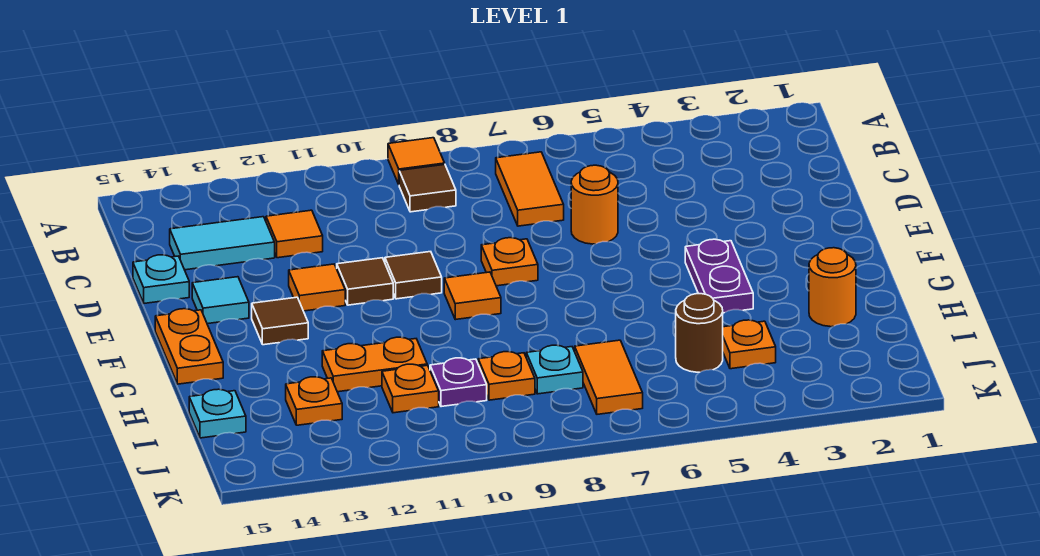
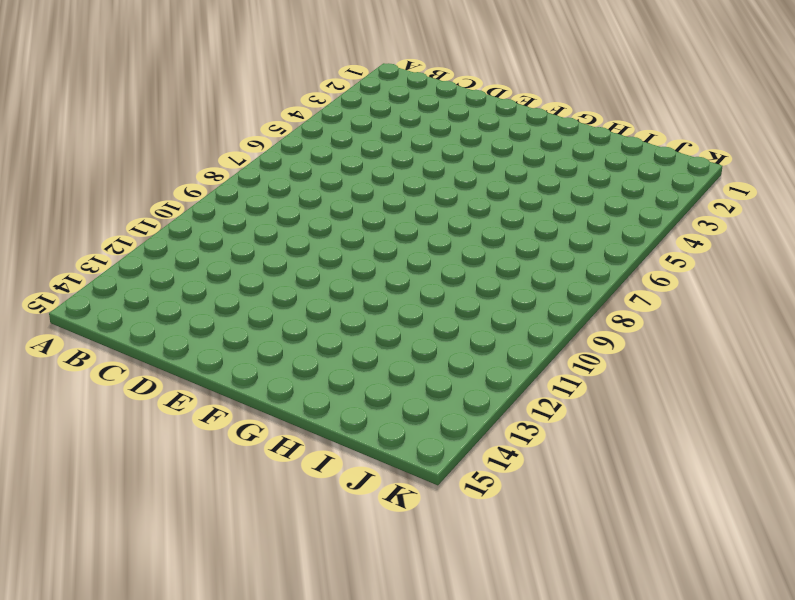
none -> orange 1x1 tile [388,138,445,184]
none -> orange 1x2 tile [496,152,564,226]
none -> brown 1x1 tile [399,165,456,212]

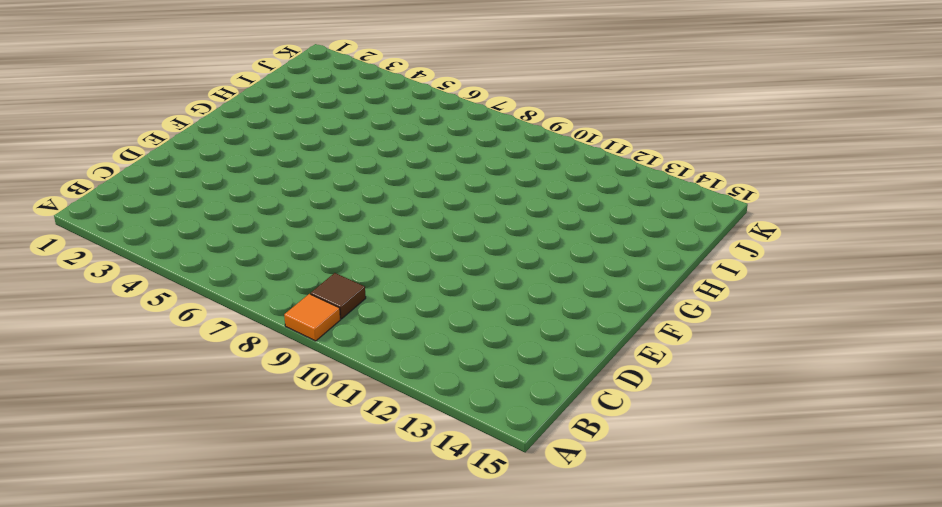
none -> orange 1x2 tile [496,152,564,226]
none -> orange 1x1 tile [266,210,323,258]
none -> cyan 1x2 tile [170,217,275,270]

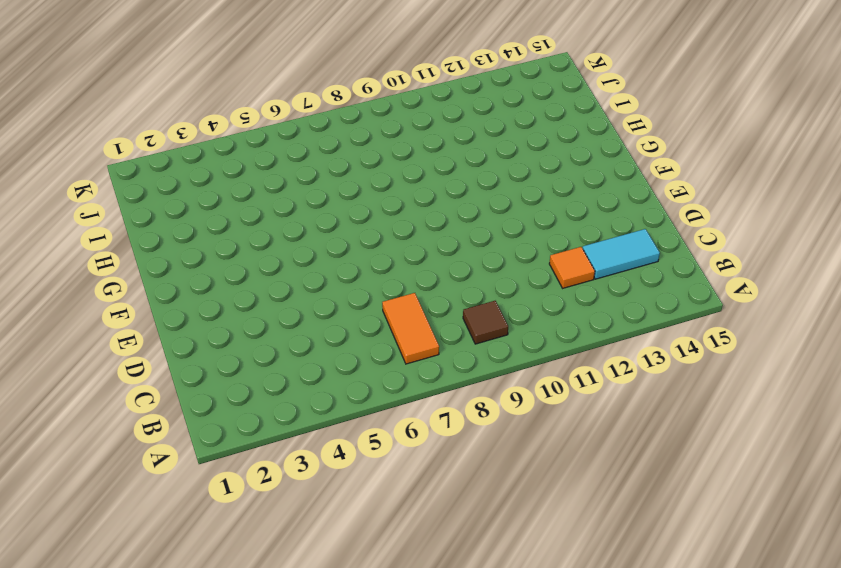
none -> orange 1x1 tile [388,138,445,184]
none -> orange 1x1 round brick [571,165,618,244]
none -> cyan 1x1 plate [133,255,189,303]

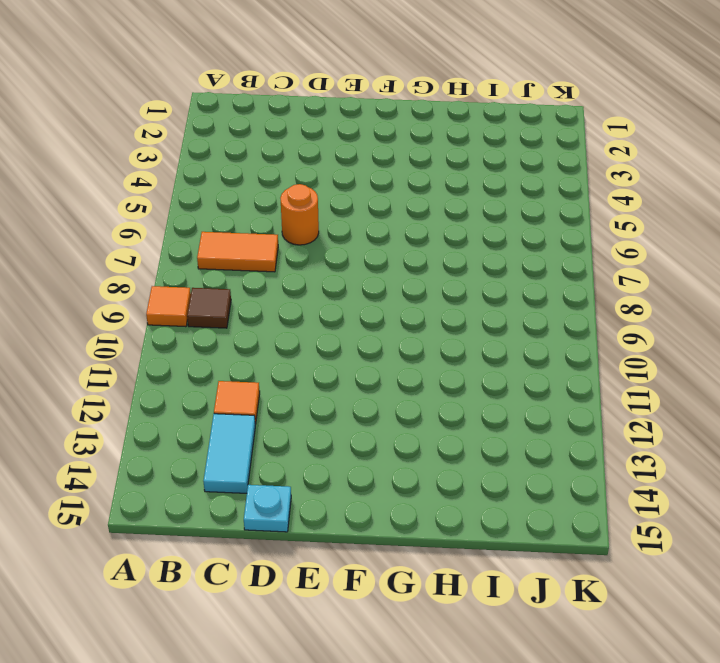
none -> orange 1x1 plate [481,238,538,286]
none -> brown 1x1 tile [385,252,442,299]
none -> brown 1x1 tile [337,258,393,305]

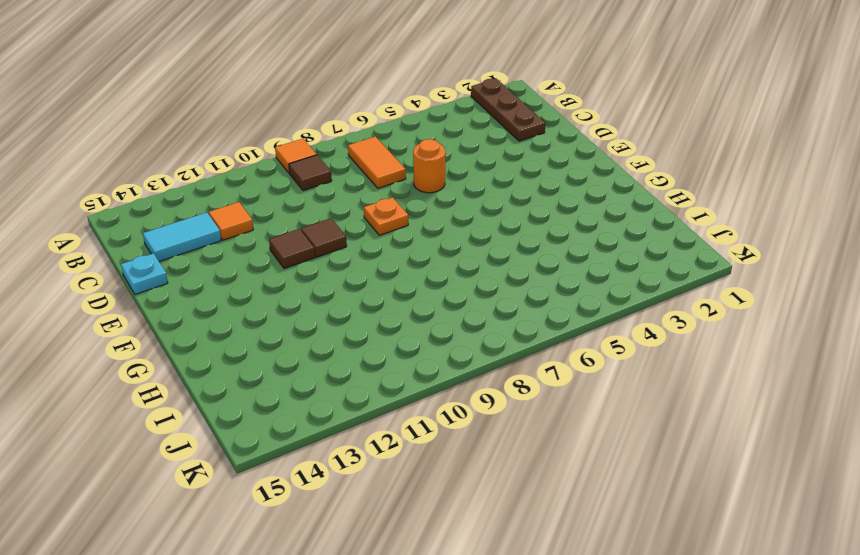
brown 1x3 plate [471,79,545,141] -> none
none -> orange 1x1 tile [289,264,345,311]
none -> cyan 1x1 tile [192,277,249,324]
none -> purple 1x2 plate [685,239,753,313]

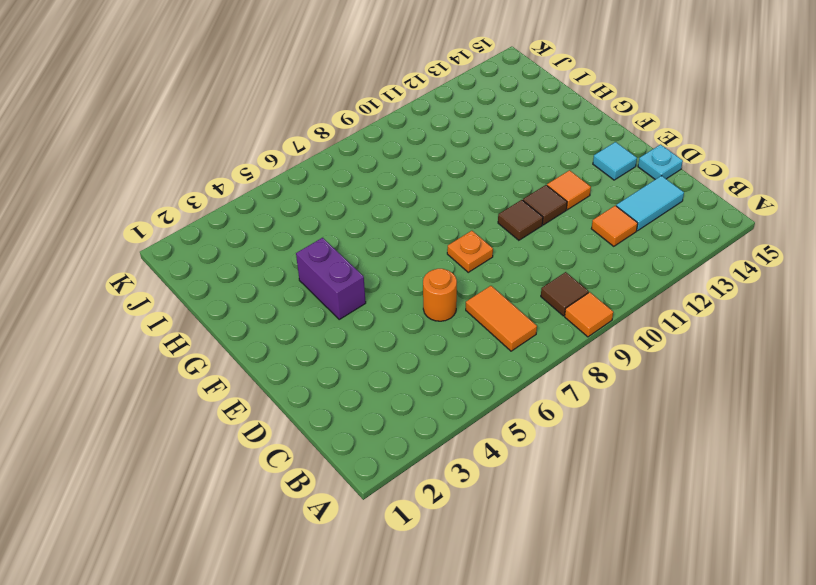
purple 1x2 brick [296,238,366,319] -> purple 1x2 plate [685,239,753,313]
none -> orange 1x1 tile [444,272,501,320]
none -> brown 1x1 tile [252,297,308,345]
none -> orange 1x2 plate [155,309,223,384]

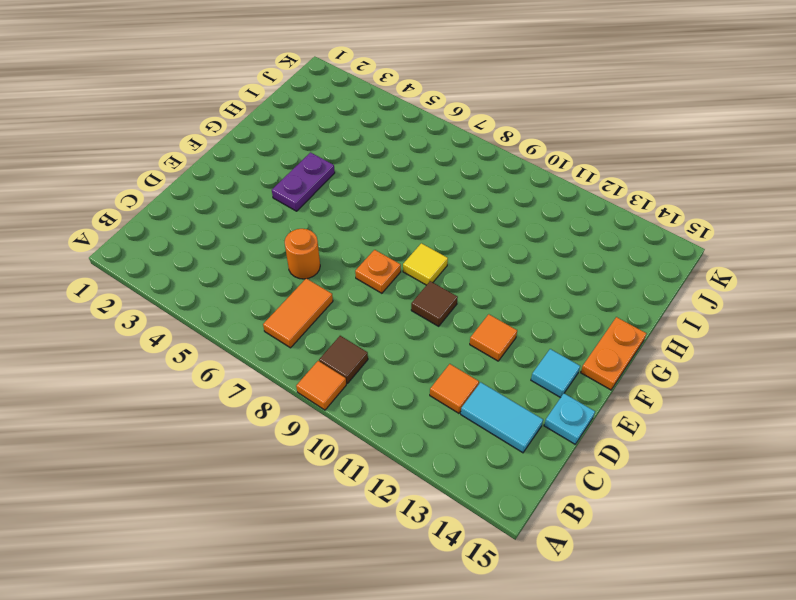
yellow 1x1 tile [403,243,448,285] -> orange 1x1 tile [444,272,501,320]
none -> brown 1x1 tile [337,258,393,305]
none -> brown 1x1 tile [252,297,308,345]
none -> orange 1x1 round brick [809,248,856,327]

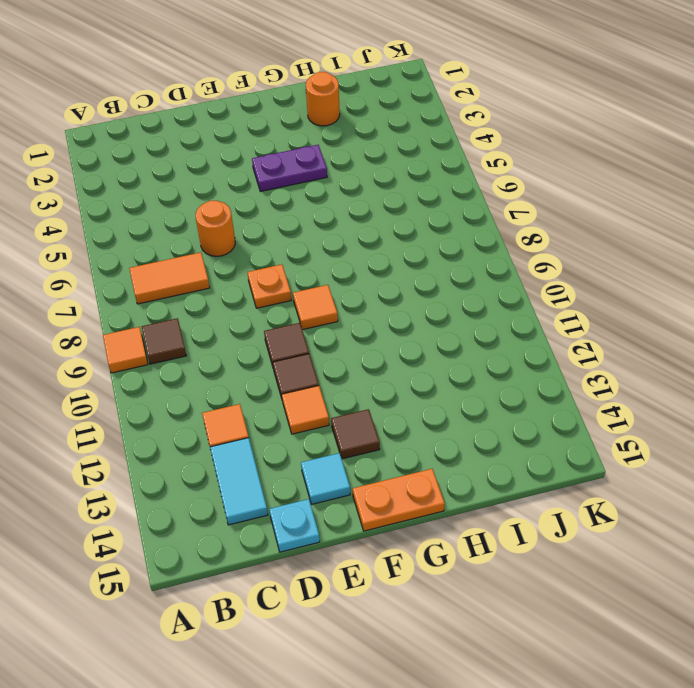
none -> orange 1x2 plate [322,337,427,392]
none -> orange 1x1 plate [723,320,776,369]
none -> brown 1x1 round brick [676,294,723,372]

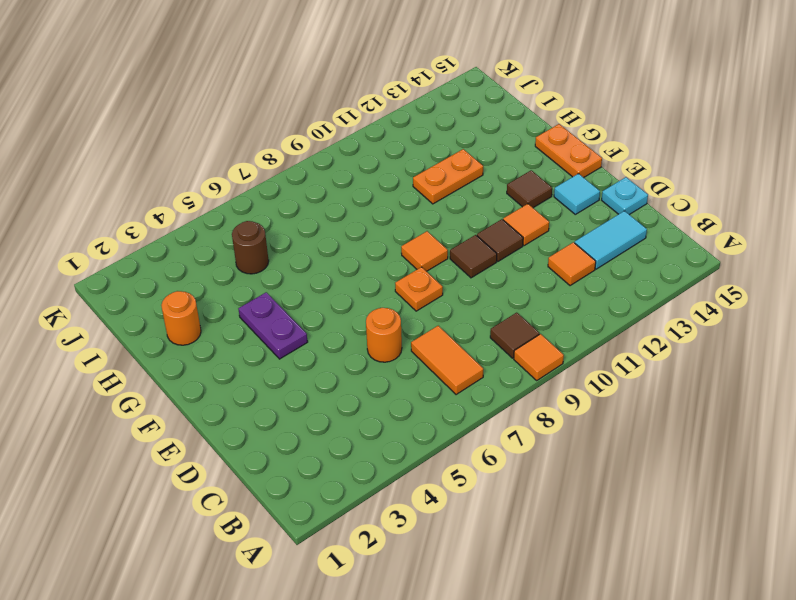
none -> orange 1x1 plate [723,320,776,369]
none -> orange 1x2 tile [575,340,643,414]
none -> cyan 1x1 plate [526,345,583,394]

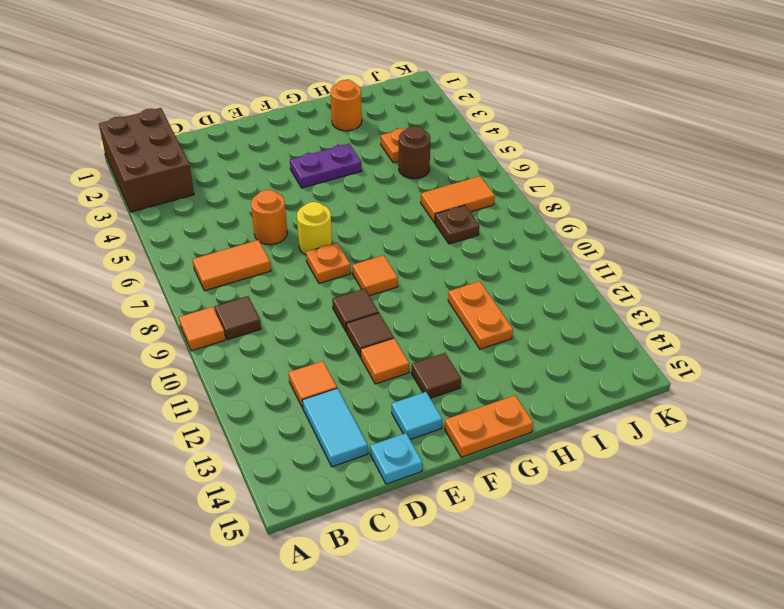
brown 2x3 brick [99,108,194,212] -> none
yellow 1x1 round brick [297,202,332,255] -> none
brown 1x1 plate [435,205,479,244] -> cyan 1x1 plate [526,345,583,394]
none -> orange 1x1 plate [478,352,535,400]
none -> purple 1x1 plate [430,358,487,407]
none -> orange 1x1 plate [382,364,439,413]

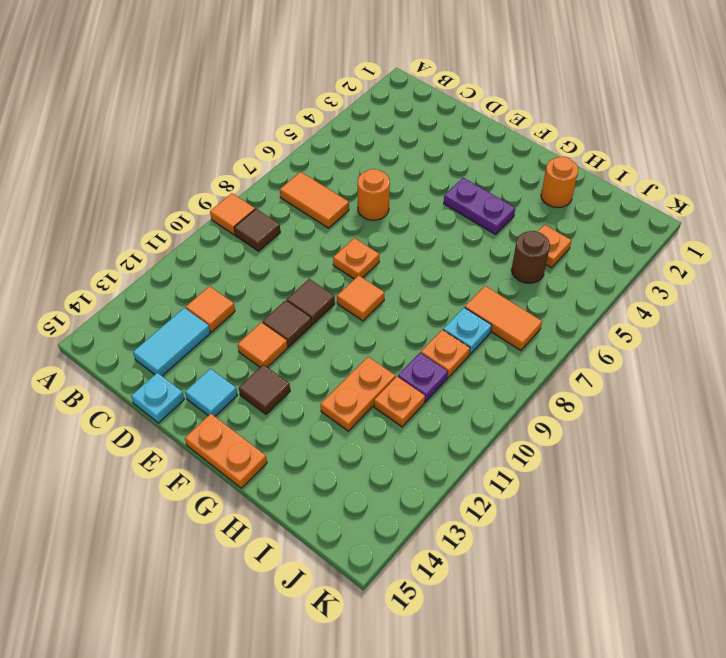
none -> orange 1x1 plate [286,377,342,425]
none -> cyan 1x1 plate [189,389,246,438]

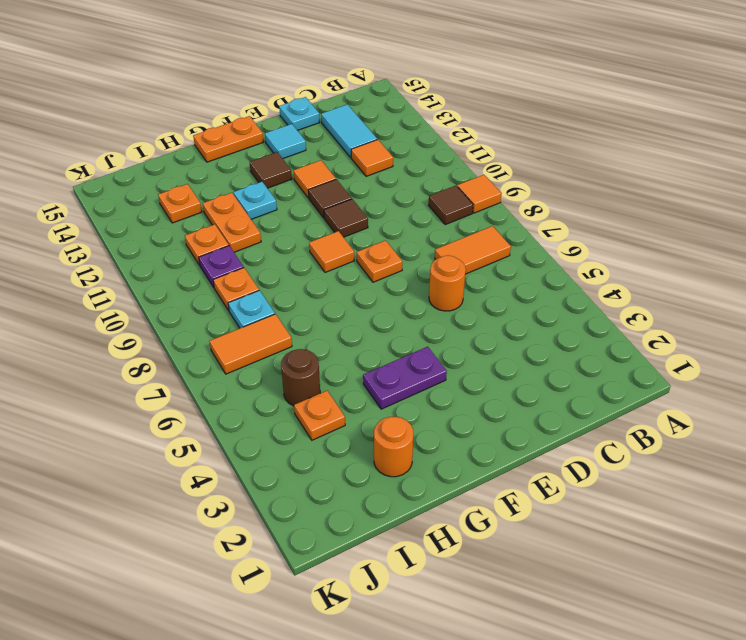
cyan 1x1 plate [234,182,277,219] -> cyan 1x1 plate moved to [189,389,246,438]

